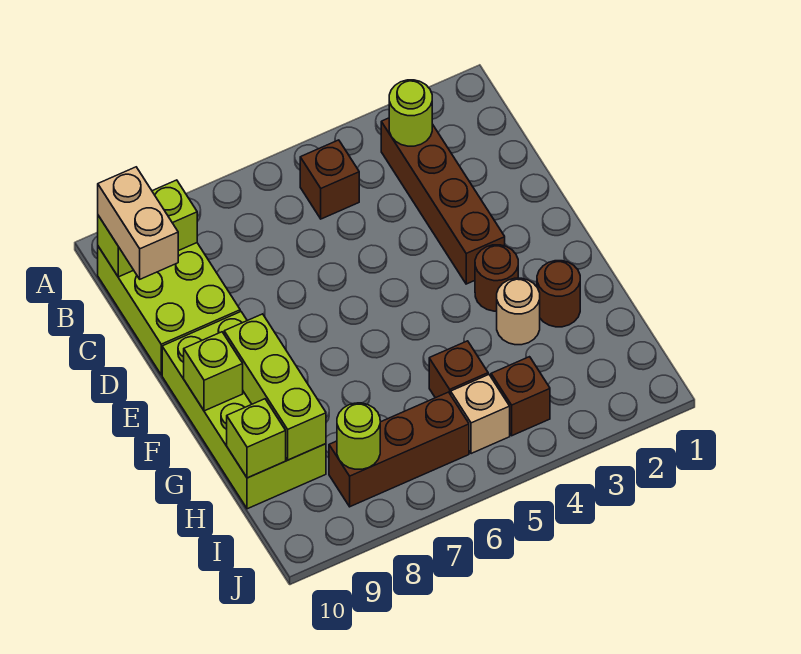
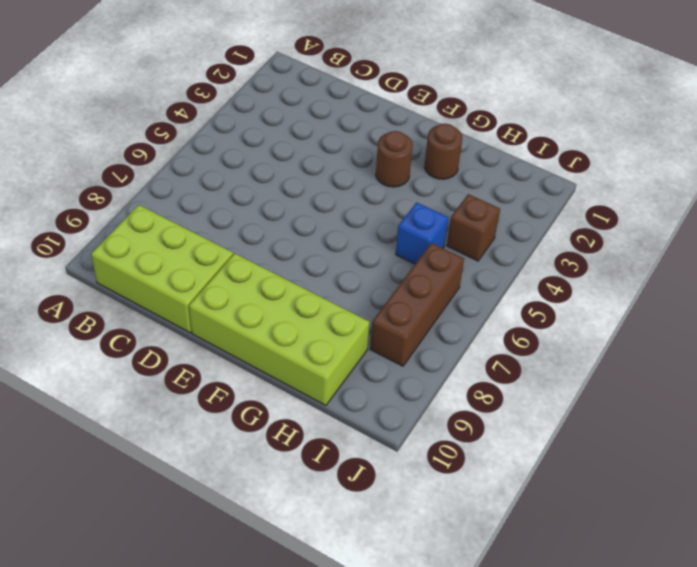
blue 1x1 brick [396,202,448,264] -> brown 1x1 brick [429,341,488,398]
none -> brown 1x4 brick [381,118,505,284]
none -> brown 1x1 brick [300,140,359,219]
none -> tan 1x1 round brick [497,278,540,345]

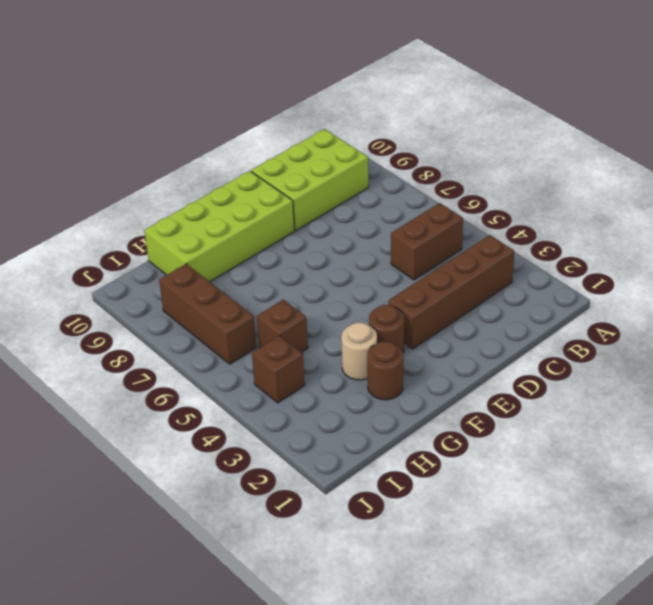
brown 1x2 brick [391,203,463,280] -> brown 1x1 brick [300,140,359,219]
none -> tan 1x1 brick [451,374,510,454]
none -> lime 1x1 round brick [389,80,432,146]
none -> lime 1x2 brick [98,180,197,277]

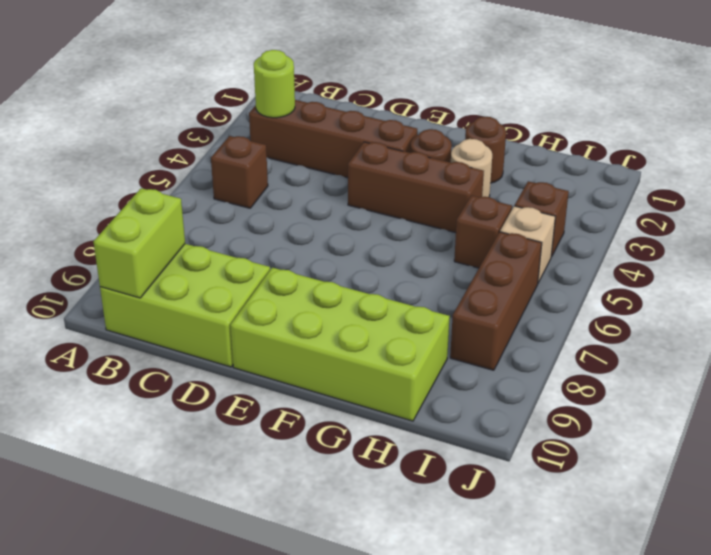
brown 1x3 brick [348,142,484,233] -> none
none -> lime 1x3 brick [224,314,326,460]
none -> lime 1x1 brick [184,332,243,411]
none -> lime 1x1 brick [227,399,286,478]

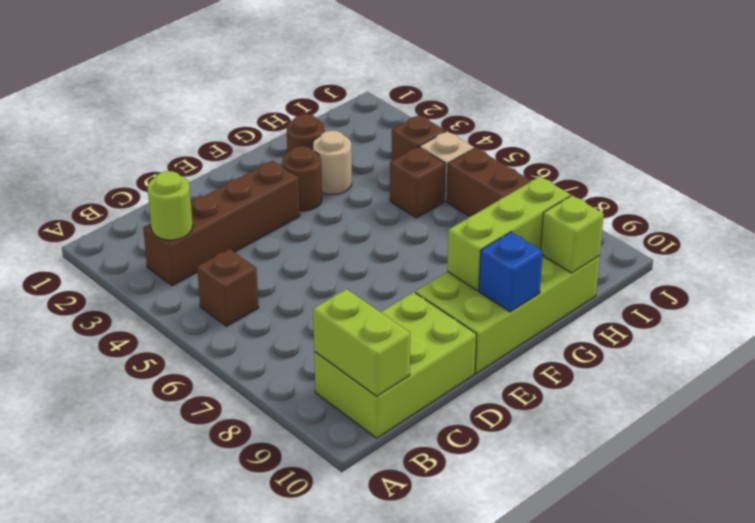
blue 1x1 brick [479,232,543,312] -> lime 1x1 brick [184,332,243,411]
none -> lime 1x1 round brick [337,403,380,469]
none -> tan 1x2 brick [98,167,178,279]

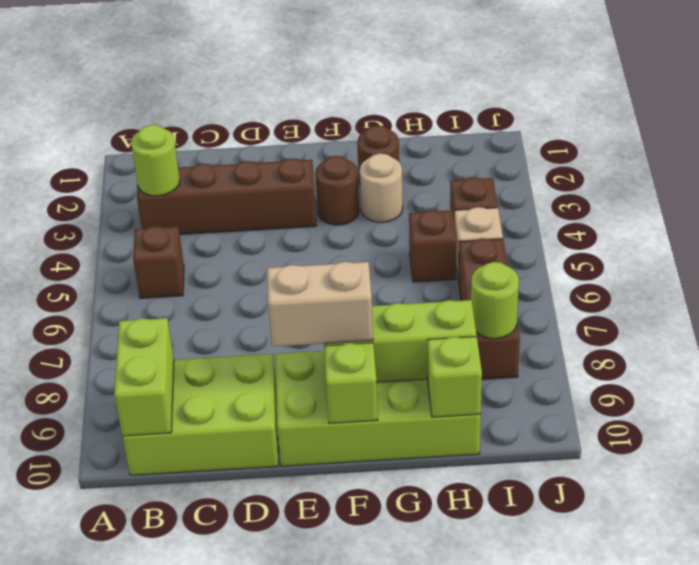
tan 1x2 brick [267,262,373,346] -> tan 1x2 brick moved to [98,167,178,279]

